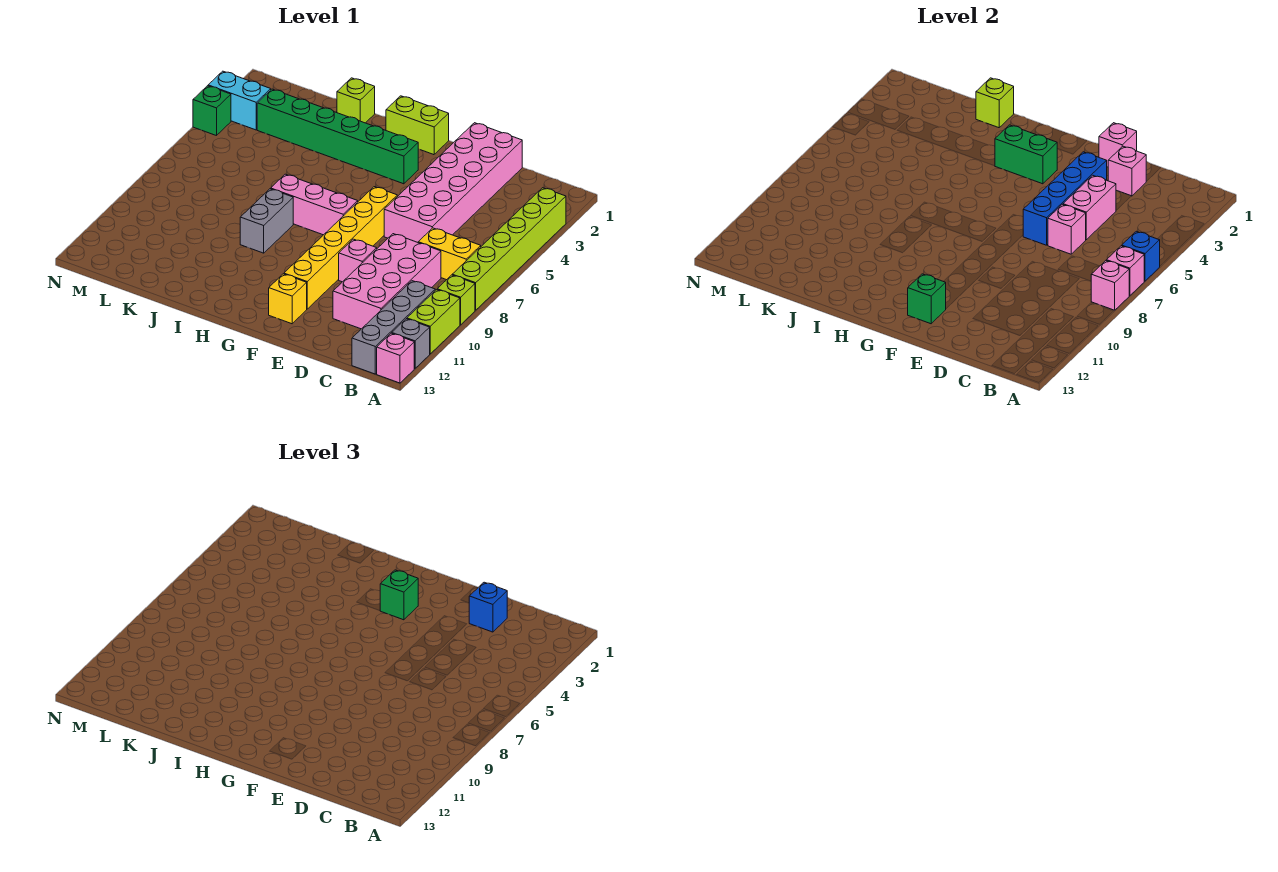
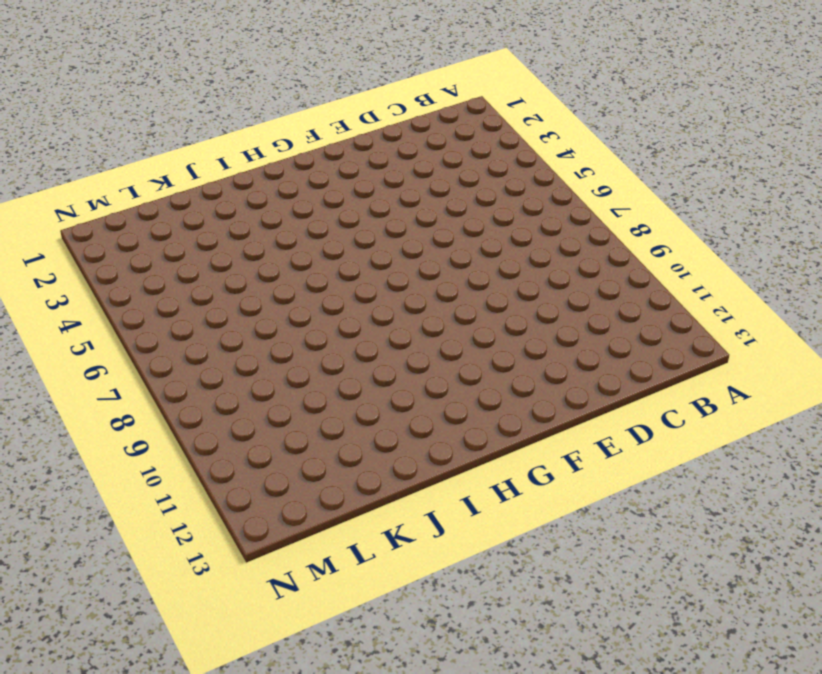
none -> lime 1x6 brick [452,188,566,310]
none -> lime 1x1 brick [437,275,475,325]
none -> lime 1x2 brick [407,290,460,354]
none -> grey 1x1 brick [392,319,430,368]

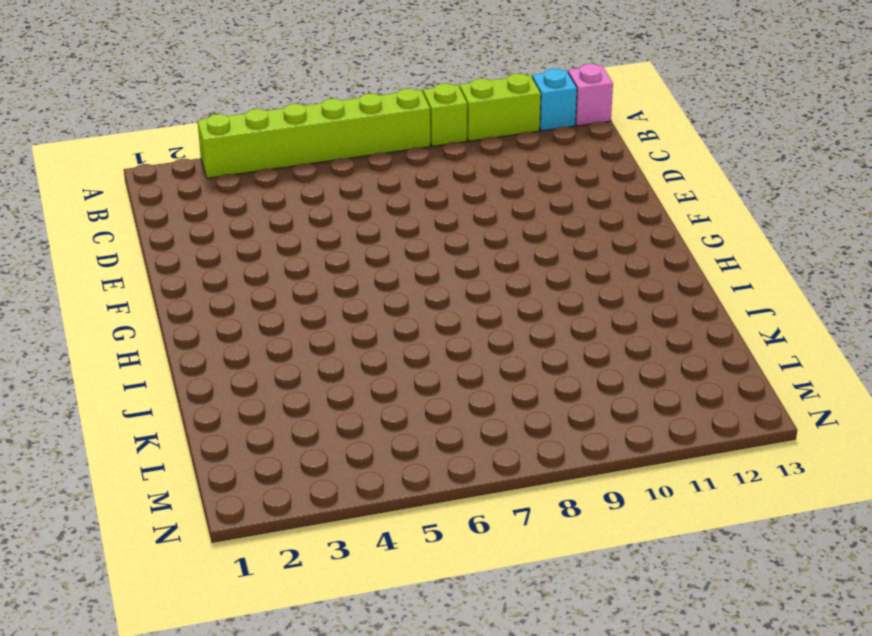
cyan 1x1 brick [532,69,577,131] -> grey 1x1 brick [392,319,430,368]
none -> yellow 1x2 brick [418,228,481,280]
none -> grey 1x4 brick [352,281,435,374]
none -> pink 2x4 brick [333,234,441,329]
none -> pink 2x6 brick [384,123,522,242]

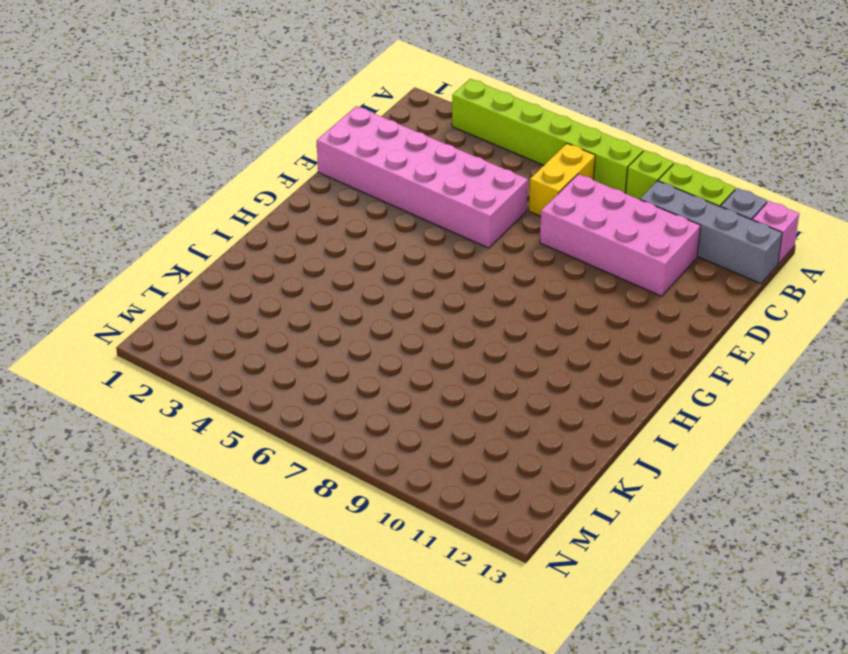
none -> pink 1x1 brick [339,239,377,282]
none -> yellow 1x6 brick [284,187,397,309]
none -> yellow 1x1 brick [269,274,307,324]
none -> lime 1x2 brick [386,96,449,155]

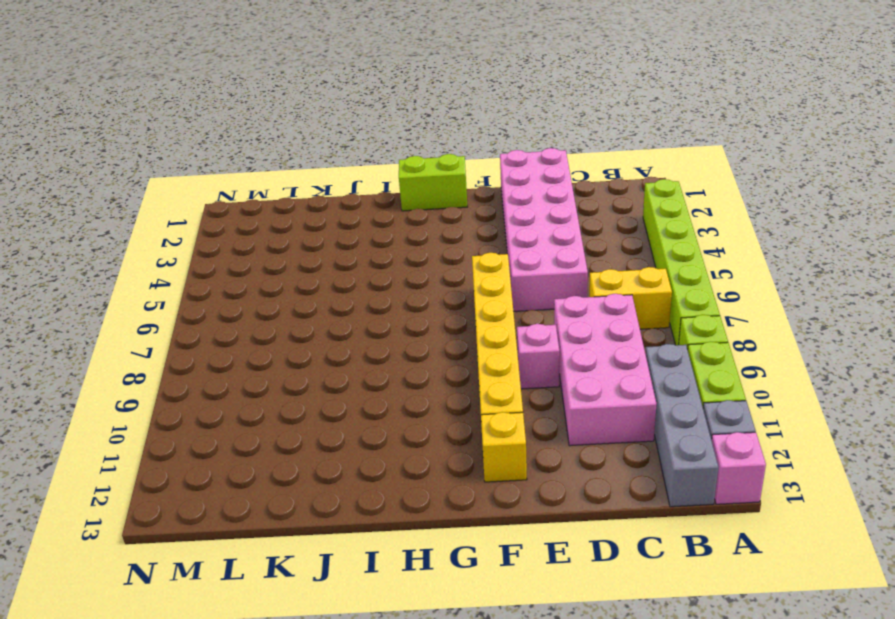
none -> green 1x6 brick [257,89,418,184]
none -> pink 1x3 brick [271,174,358,235]
none -> grey 1x2 brick [240,189,293,253]
none -> lime 1x1 brick [337,78,375,123]

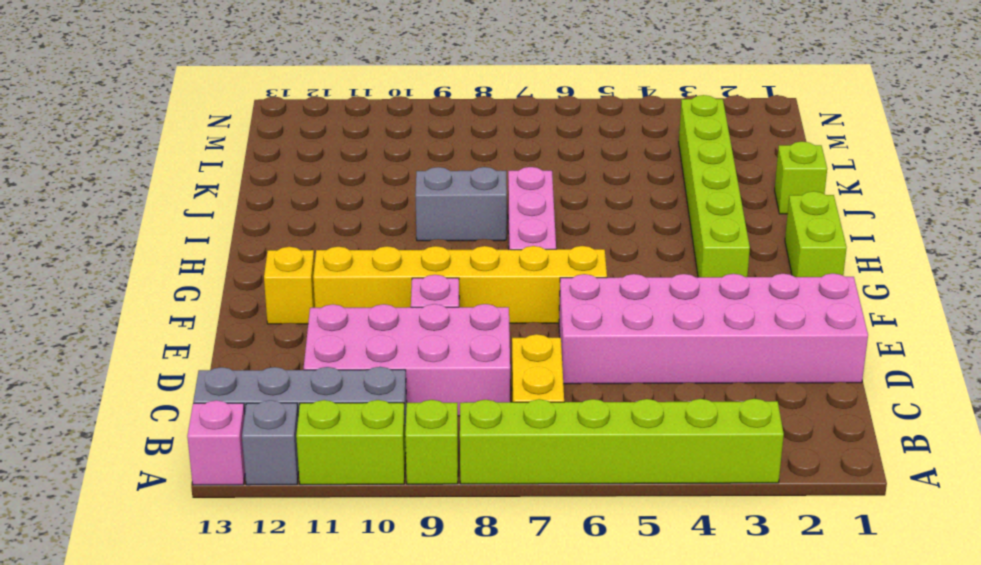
lime 1x6 brick [679,95,750,277] -> green 1x6 brick [257,89,418,184]
none -> cyan 1x2 brick [208,71,271,130]
none -> green 1x1 brick [193,86,231,136]
none -> blue 1x1 brick [1122,231,1160,281]
none -> pink 1x1 brick [1107,246,1144,296]

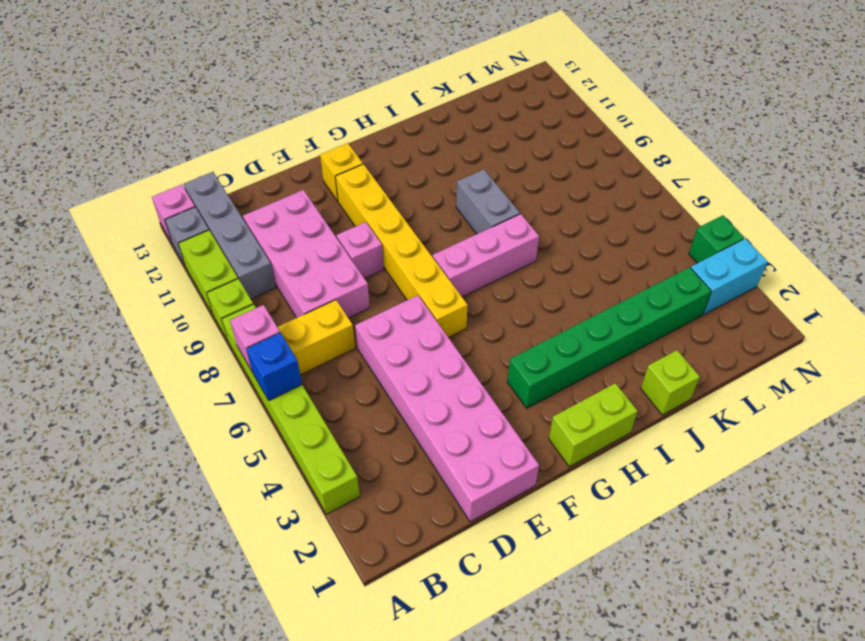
none -> pink 1x1 brick [1091,261,1129,310]
none -> pink 1x1 brick [1108,146,1146,196]
none -> pink 1x2 brick [1063,175,1116,240]
none -> pink 1x1 brick [1048,204,1086,254]

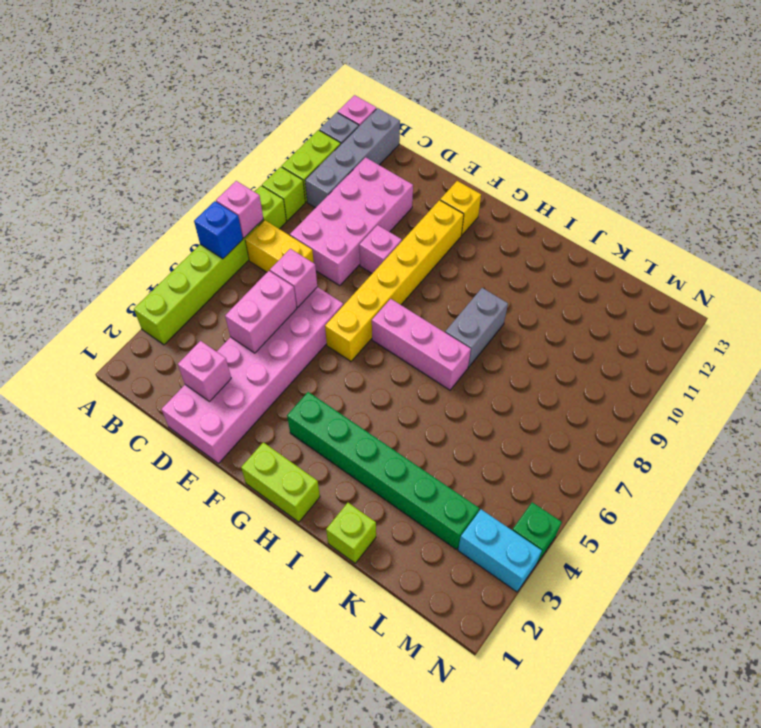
none -> pink 1x1 brick [1091,261,1129,310]
none -> pink 1x1 brick [1099,123,1137,167]
none -> blue 1x4 brick [1023,152,1107,245]
none -> green 1x1 brick [908,274,946,324]

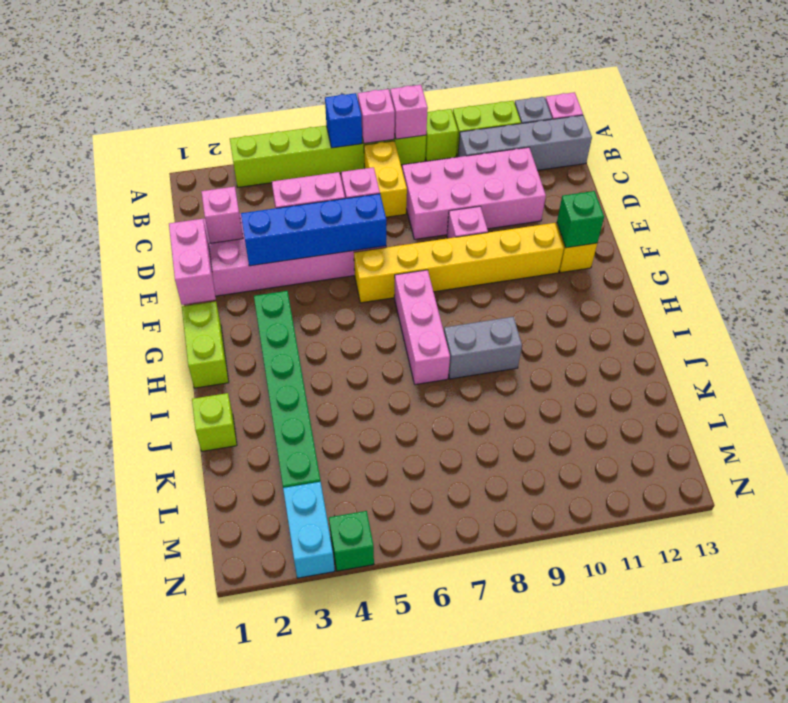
pink 1x2 brick [169,219,216,305] -> pink 1x1 brick [1099,123,1137,167]
none -> green 1x2 brick [995,125,1057,184]
none -> lime 1x1 brick [976,78,1014,128]
none -> blue 1x1 brick [469,582,507,632]
none -> green 1x1 brick [380,570,418,620]

